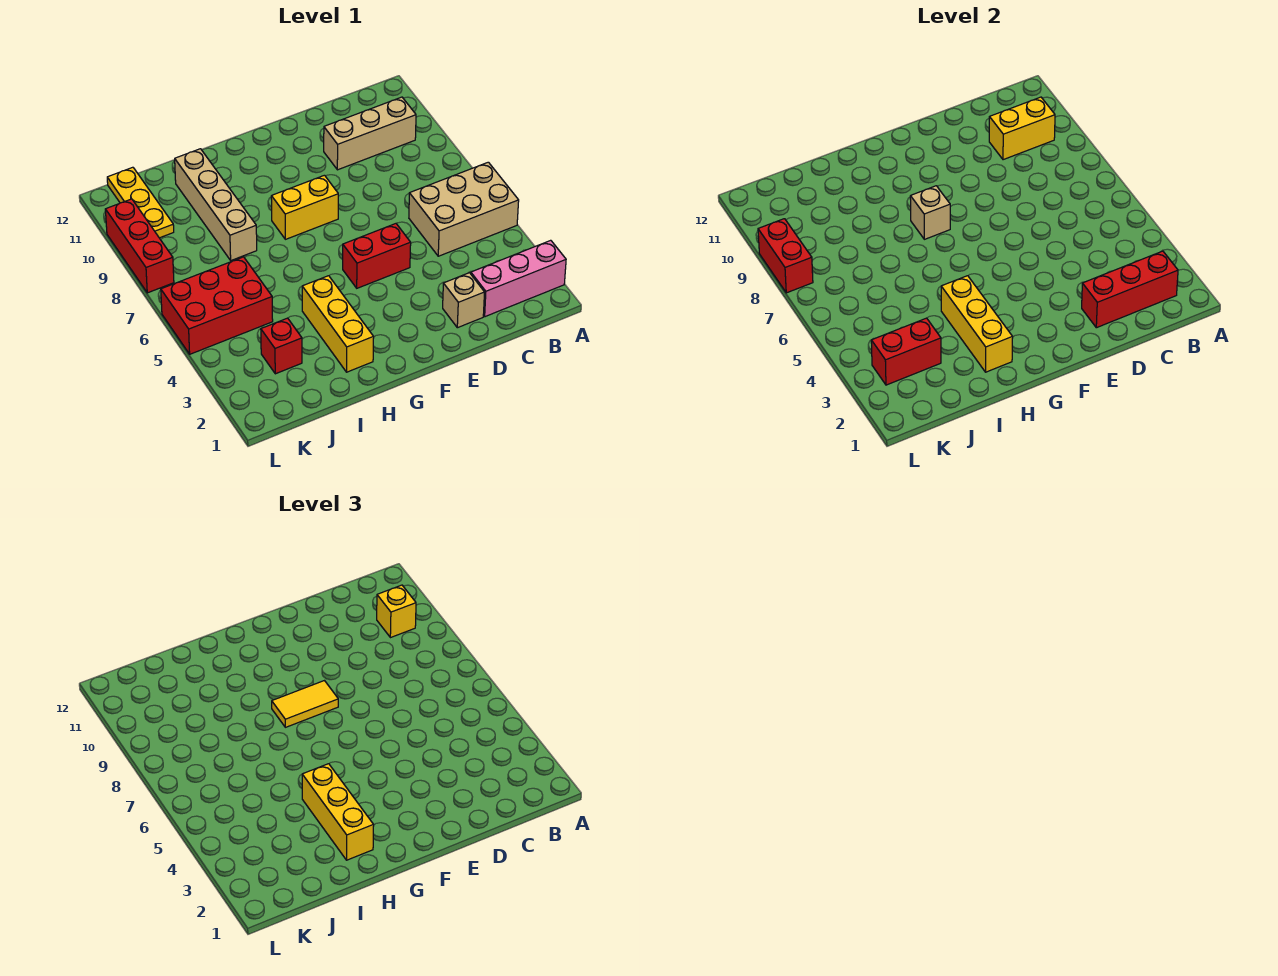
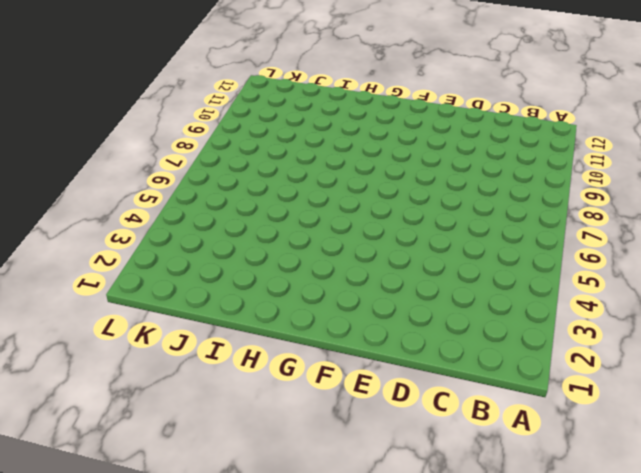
none -> pink 1x3 brick [471,240,566,317]
none -> tan 2x3 brick [409,162,519,256]
none -> tan 1x3 brick [324,97,416,170]

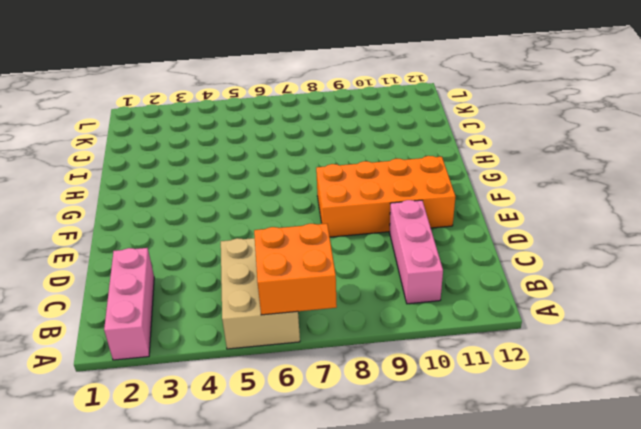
orange 2x2 brick [254,224,337,315] -> none
pink 1x3 brick [390,200,443,304] -> tan 1x3 brick [324,97,416,170]
orange 2x4 brick [316,156,455,237] -> yellow 1x2 brick [271,175,338,239]
none -> tan 1x1 brick [443,273,485,328]
none -> red 1x2 brick [343,224,411,288]
none -> yellow 1x3 brick [302,276,374,372]

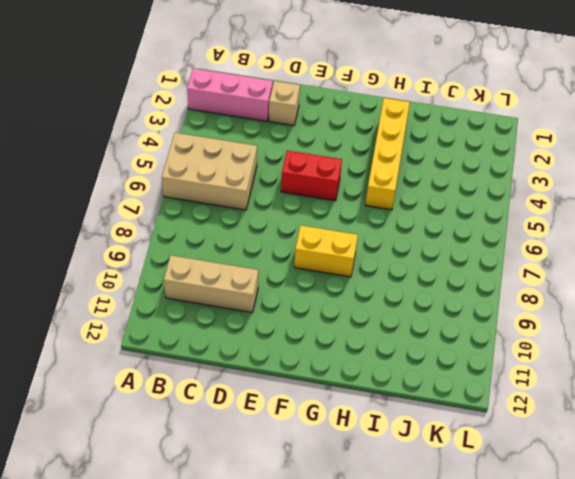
yellow 1x4 brick [365,98,410,210] -> yellow 1x3 brick [302,276,374,372]
none -> tan 1x4 brick [175,149,257,260]
none -> red 1x1 brick [261,318,302,374]
none -> red 2x3 brick [161,257,273,354]

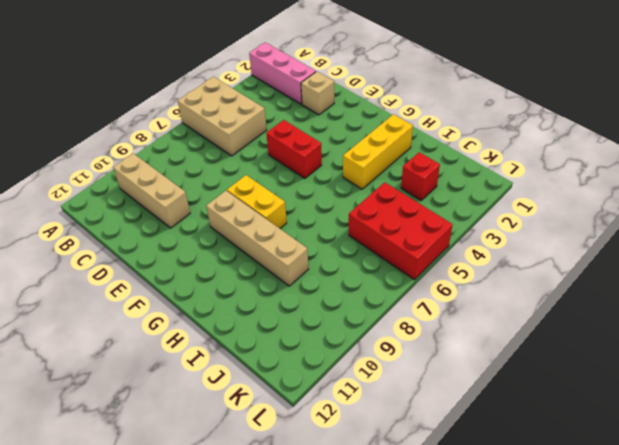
tan 1x4 brick [206,191,308,286] -> tan 1x4 brick turned to [175,149,257,260]
none -> yellow 1x3 plate [107,167,174,238]
none -> red 1x3 brick [105,199,174,293]
none -> red 1x3 brick [1082,251,1178,328]

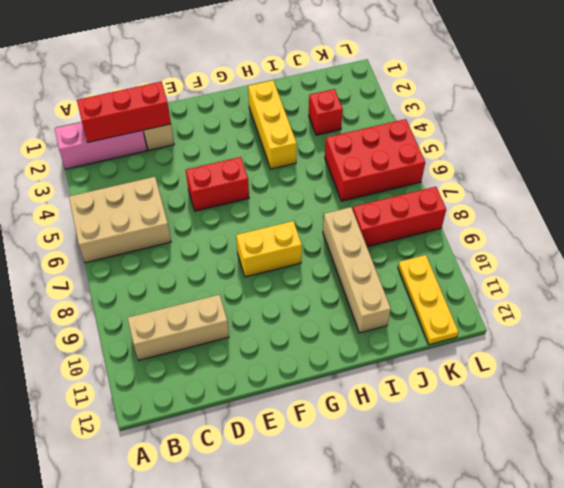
red 1x3 brick [353,187,446,247] -> red 1x3 brick turned to [105,199,174,293]
none -> yellow 1x2 brick [989,97,1055,160]
none -> tan 1x1 brick [910,186,950,239]
none -> yellow 1x3 brick [941,276,1013,372]

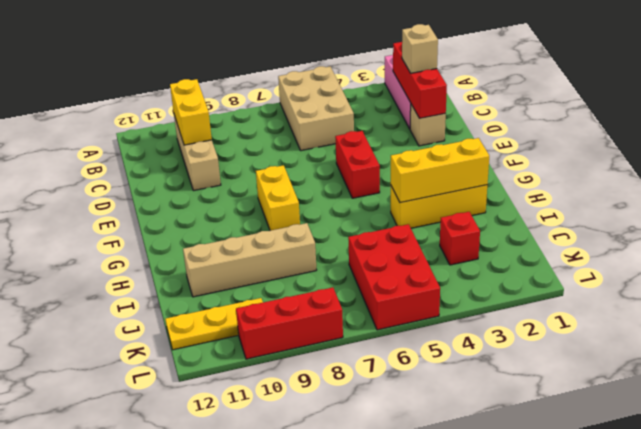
tan 1x1 brick [402,24,438,73] -> tan 1x1 brick moved to [910,186,950,239]
none -> red 1x2 brick [871,318,941,385]
none -> red 1x2 brick [758,219,813,293]
none -> yellow 1x1 brick [377,585,416,638]

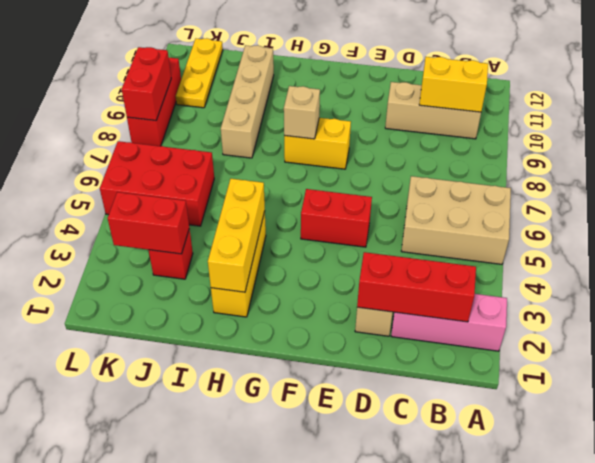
none -> yellow 1x1 brick [377,585,416,638]
none -> yellow 1x2 tile [272,681,338,727]
none -> yellow 1x3 brick [302,764,374,860]

